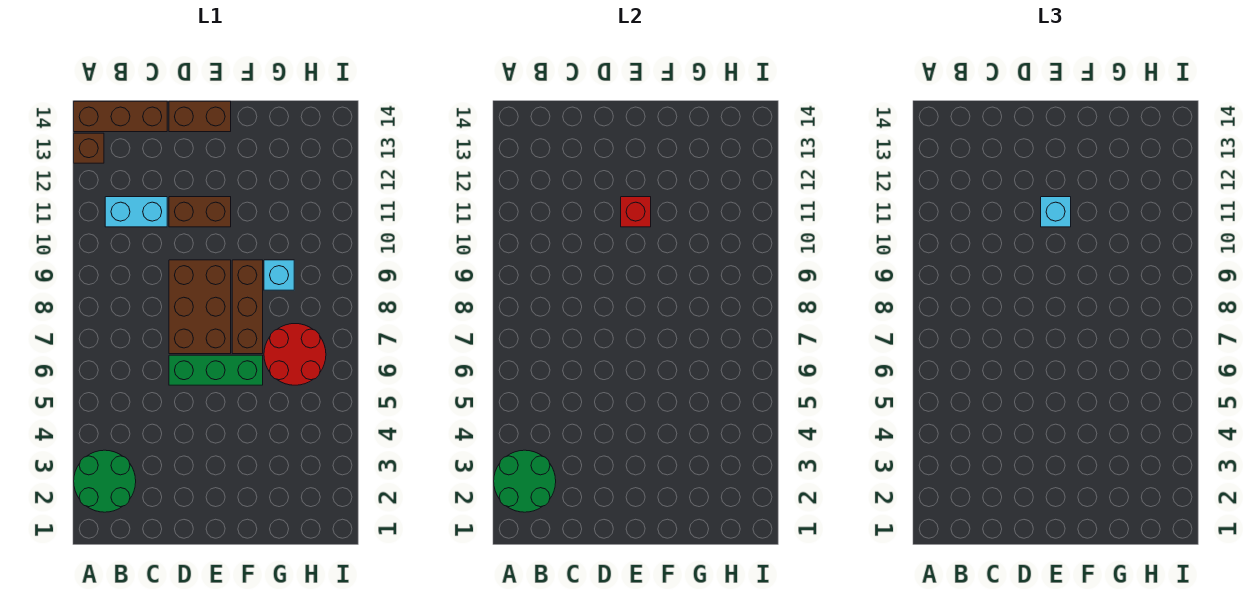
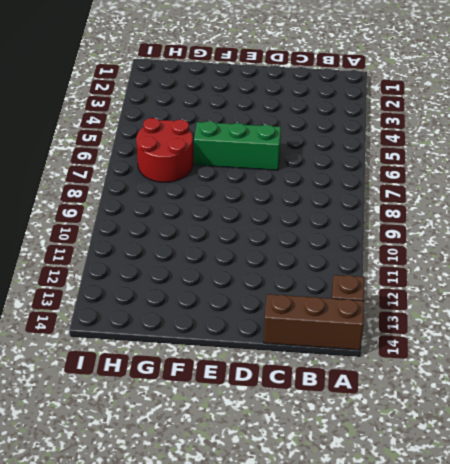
none -> green 2x2 round brick [74,450,136,512]
none -> cyan 1x2 brick [105,197,167,227]
none -> brown 2x3 brick [169,260,231,354]

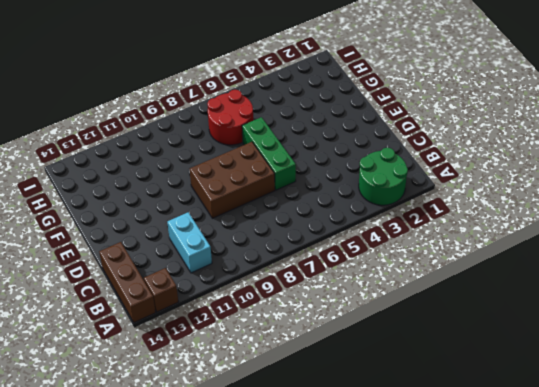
none -> brown 1x2 brick [169,197,231,227]
none -> brown 1x2 brick [169,101,231,132]
none -> brown 1x3 brick [232,260,263,354]

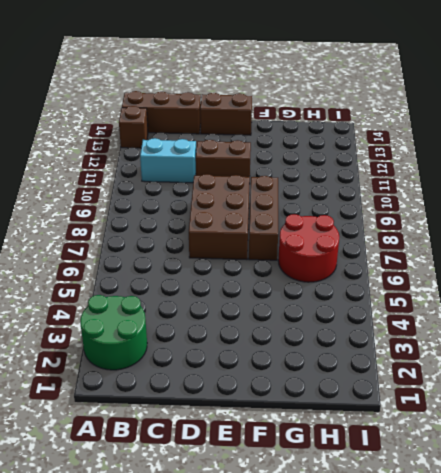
none -> green 1x3 brick [169,355,263,385]
none -> cyan 1x1 brick [264,260,294,290]
none -> green 2x2 round brick [494,450,556,512]

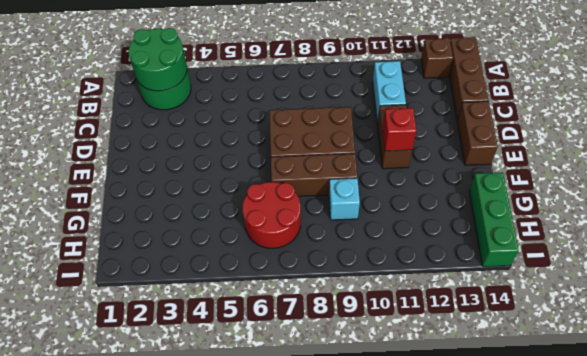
green 1x3 brick [469,172,519,267] -> green 1x3 brick moved to [169,355,263,385]
none -> cyan 1x1 brick [1041,197,1071,227]

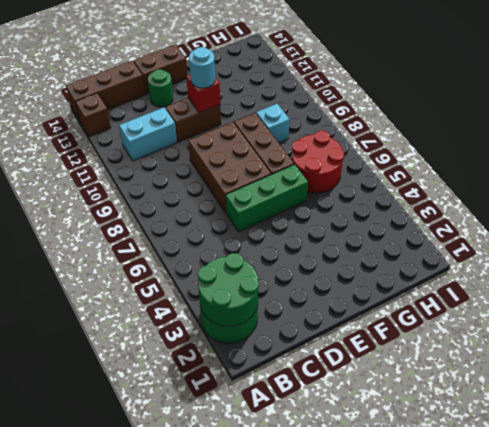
green 1x1 round brick [148,69,173,107] -> none
cyan 1x1 round brick [189,47,215,88] -> cyan 1x1 brick [1041,197,1071,227]

